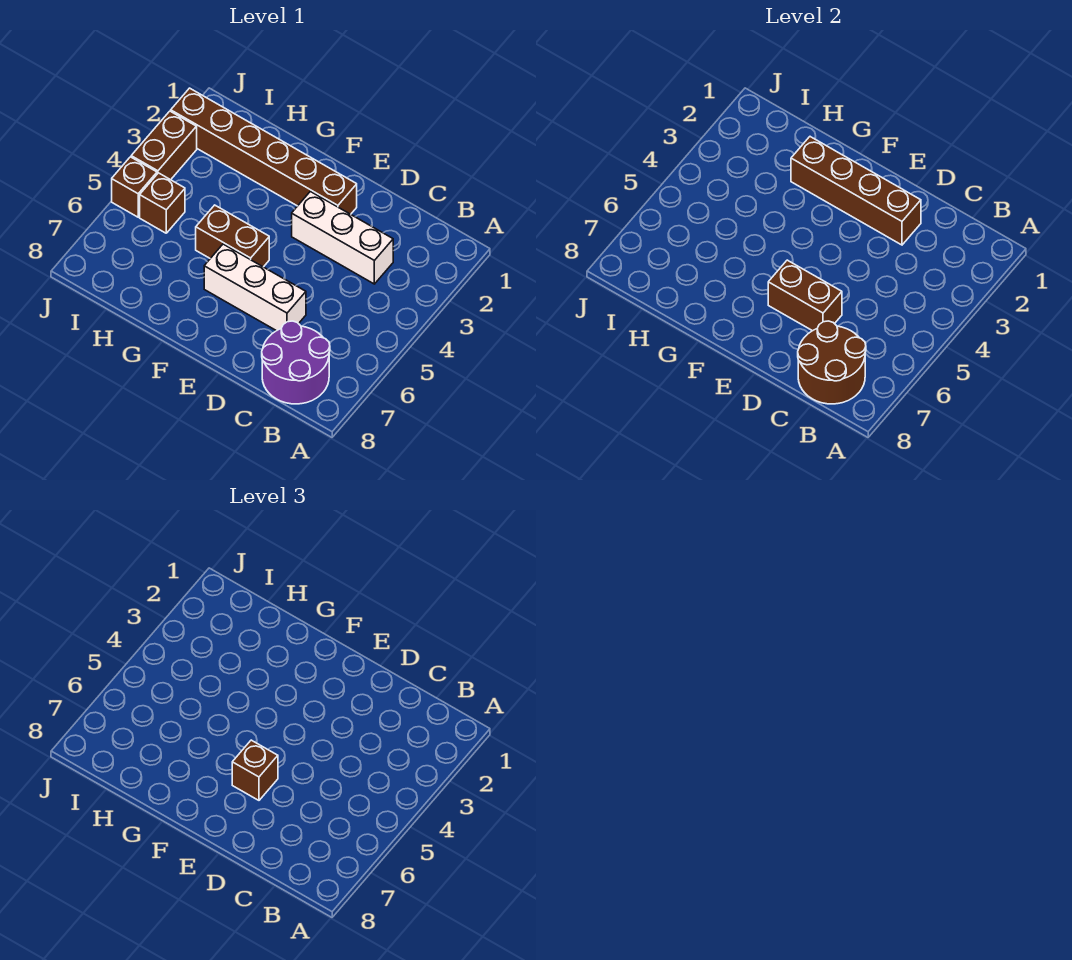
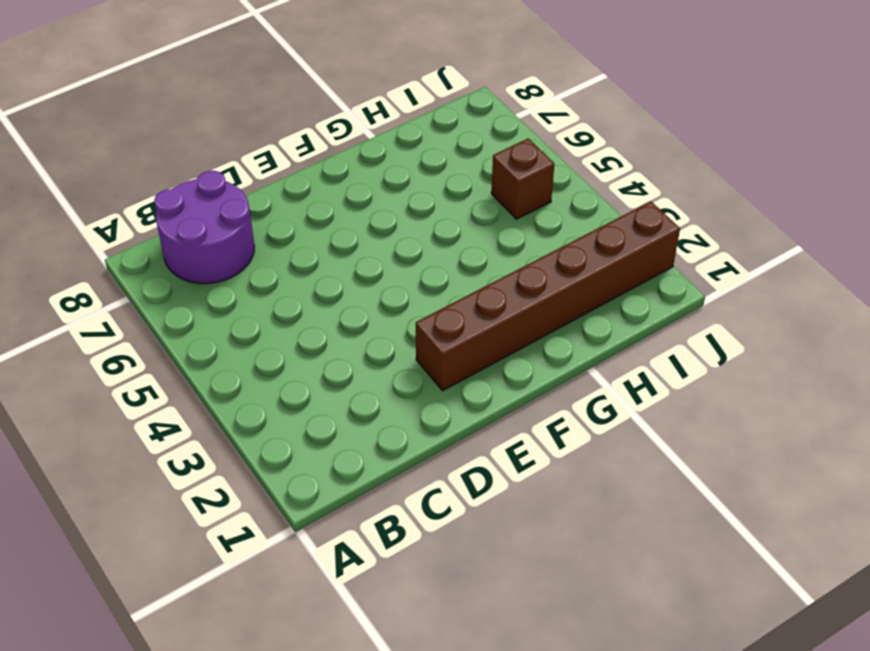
none -> white 1x3 brick [292,191,393,284]
none -> white 1x3 brick [204,244,306,331]
none -> brown 1x2 brick [196,205,269,267]

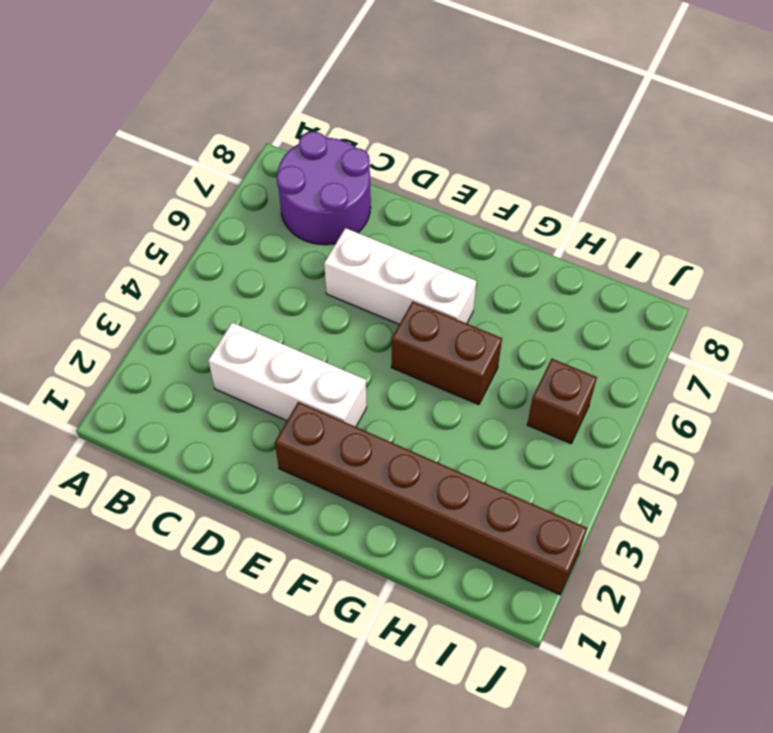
none -> brown 1x2 brick [131,111,197,180]
none -> brown 1x1 brick [112,157,157,217]
none -> brown 2x2 round brick [798,321,866,404]

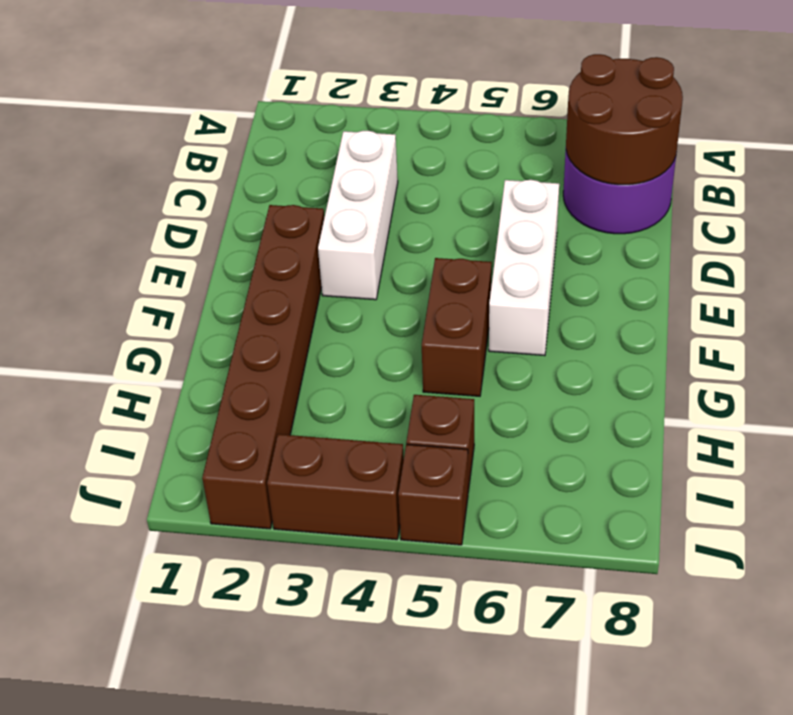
none -> brown 1x4 brick [791,137,921,245]
none -> brown 1x2 brick [768,260,842,331]
none -> brown 1x1 brick [232,740,278,800]

